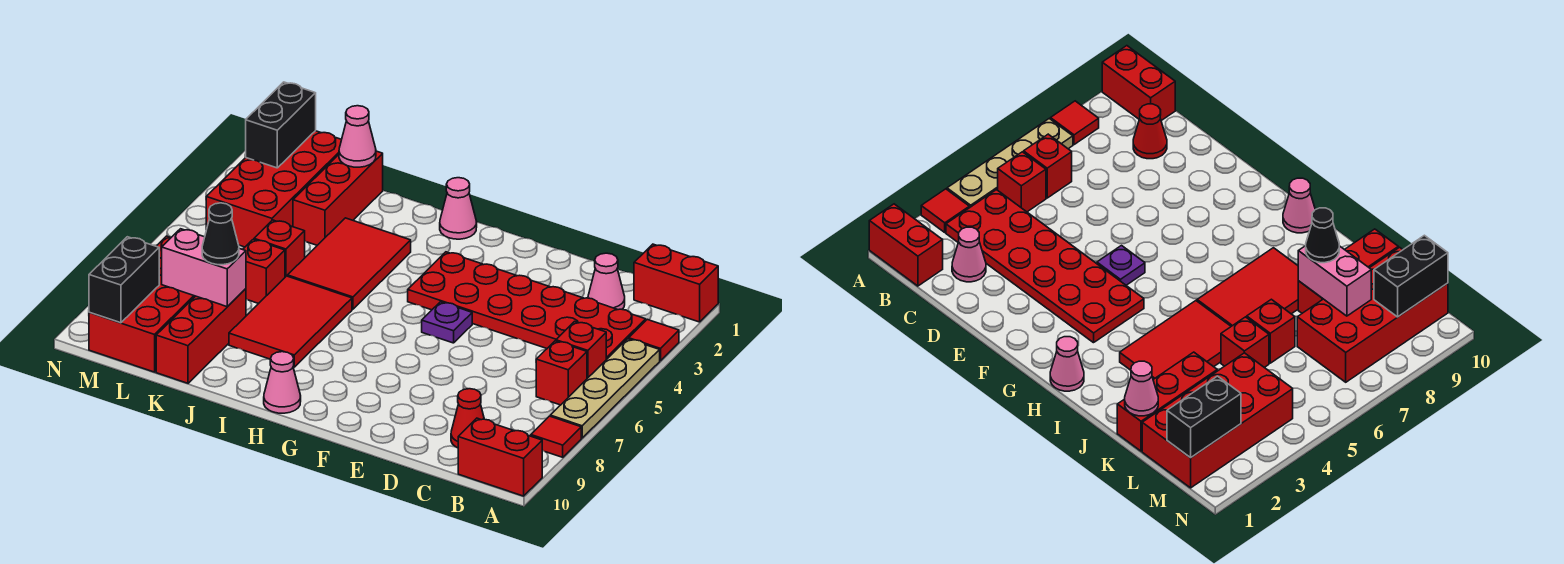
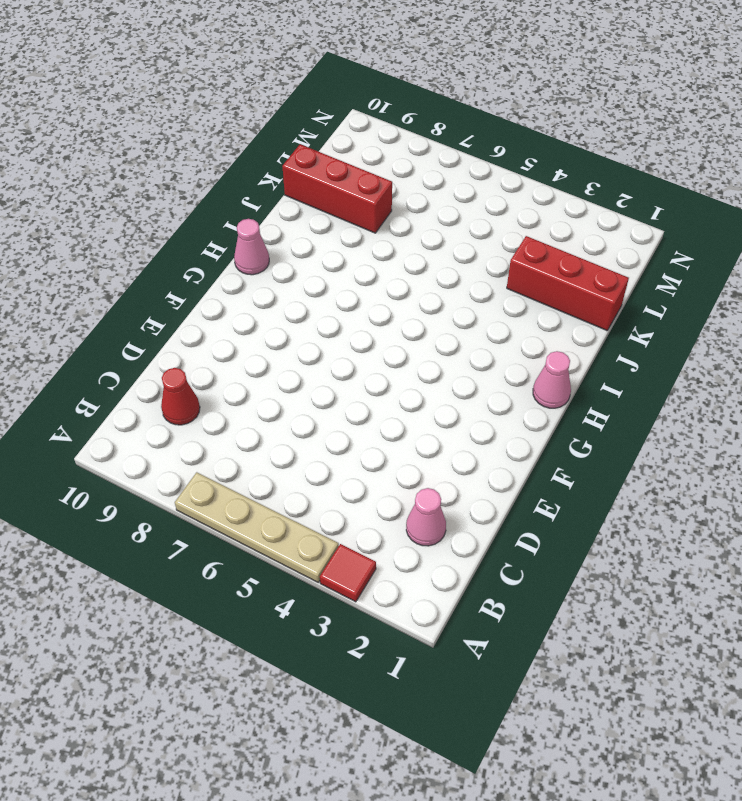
none -> red 1x2 brick [634,244,718,322]
none -> red 1x1 tile [531,416,581,457]
none -> red 1x2 brick [458,418,542,496]

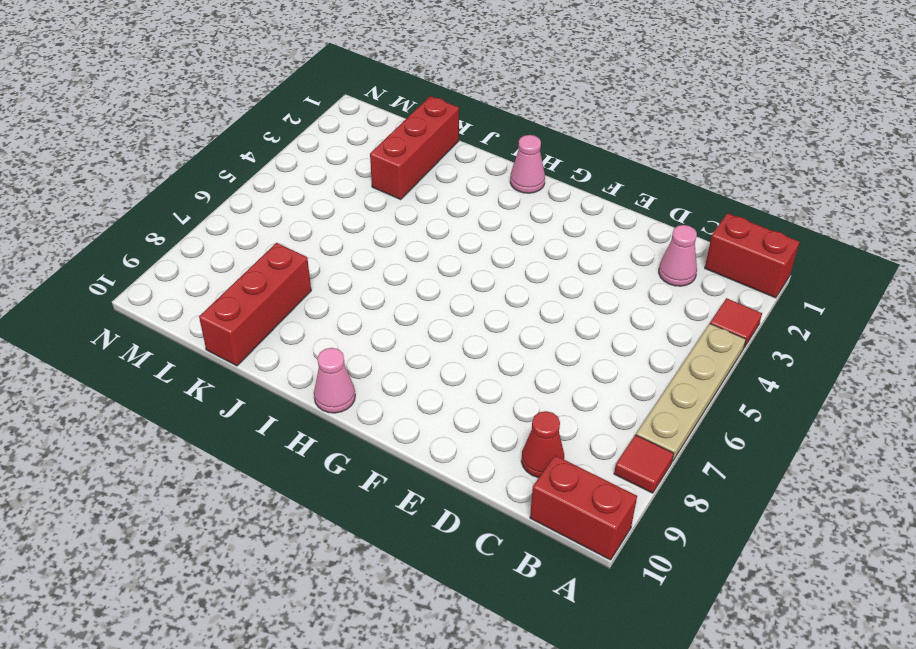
none -> red 2x6 plate [408,252,646,360]
none -> red 1x1 brick [556,322,606,378]
none -> red 1x1 brick [536,341,587,405]

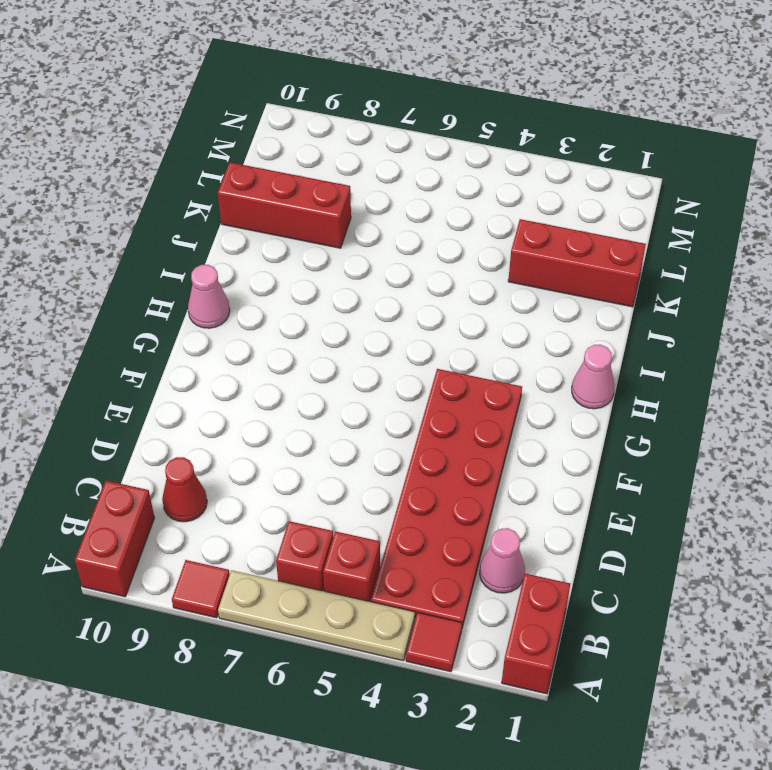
none -> purple 1x1 plate [422,302,472,343]
none -> red 2x3 tile [288,218,411,309]
none -> red 2x3 tile [229,276,352,367]

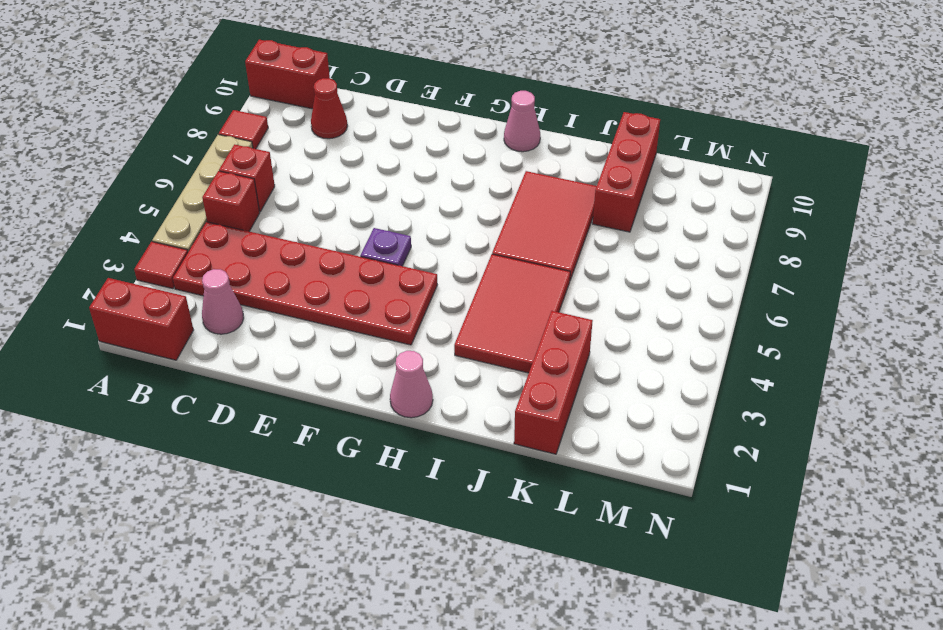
none -> red 1x1 brick [254,220,305,277]
none -> red 1x1 brick [243,239,285,304]
none -> red 2x4 brick [206,131,342,247]

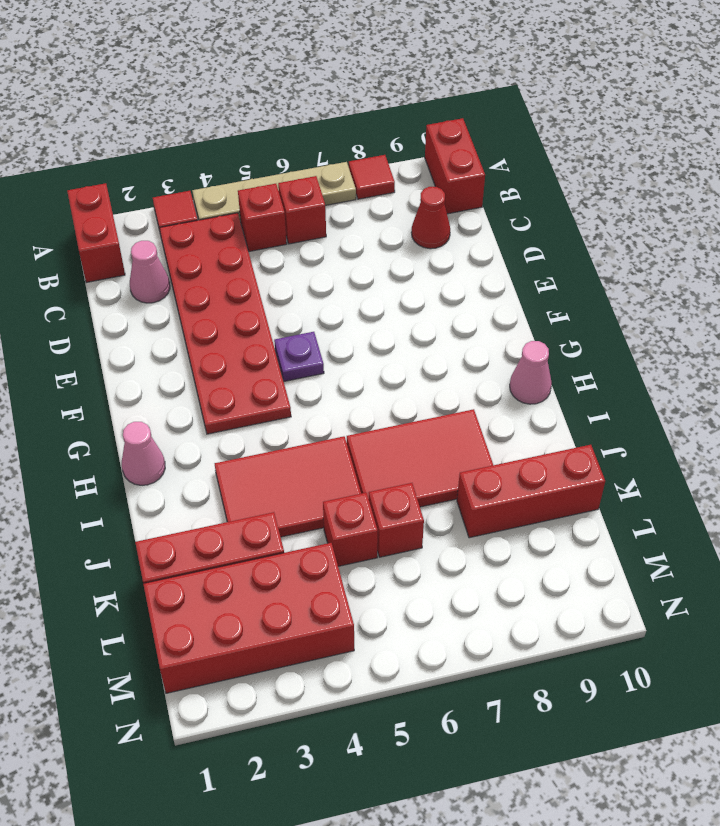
none -> red 2x4 brick [89,236,195,372]
none -> pink 1x1 cone [339,106,376,167]
none -> pink 1x2 brick [162,229,246,307]

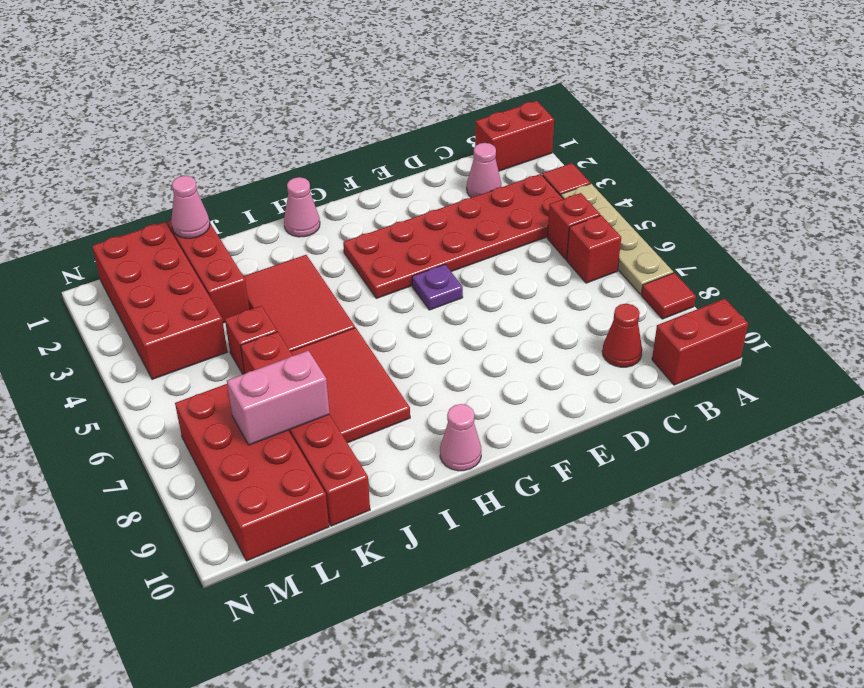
none -> black 1x2 brick [246,82,316,168]
none -> black 1x2 brick [89,237,159,323]
none -> black 1x1 cone [202,203,239,265]

